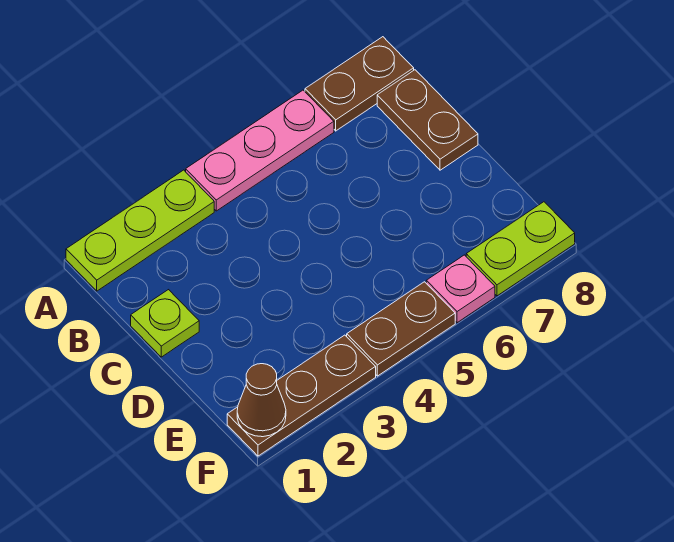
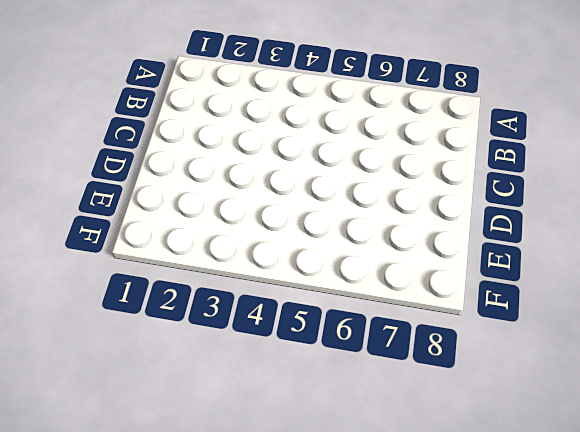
none -> lime 1x3 plate [66,170,214,291]
none -> pink 1x3 plate [186,90,334,211]

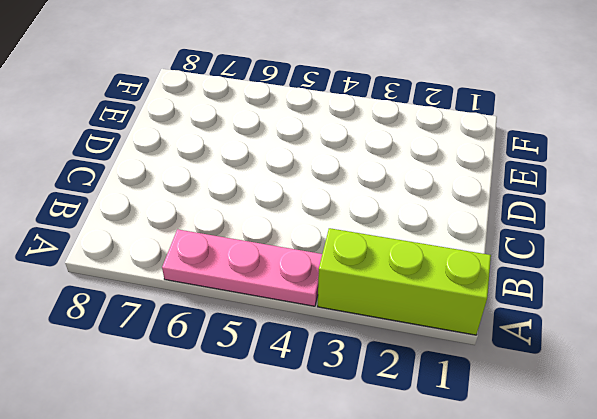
lime 1x3 brick [318,228,491,335] -> lime 1x3 plate [66,170,214,291]
none -> brown 1x2 plate [305,37,414,131]
none -> brown 1x2 plate [377,70,478,170]

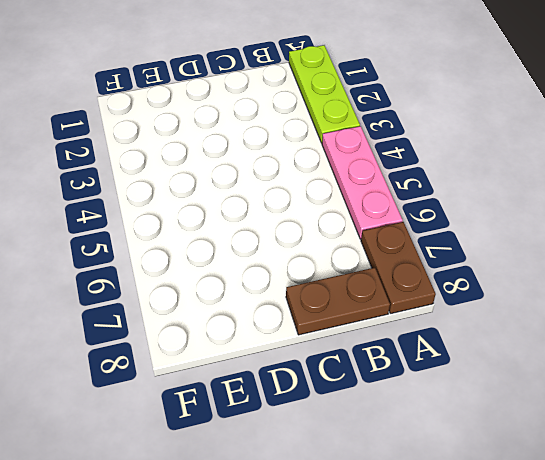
none -> lime 1x1 plate [131,290,199,357]
none -> brown 1x3 plate [227,335,376,456]

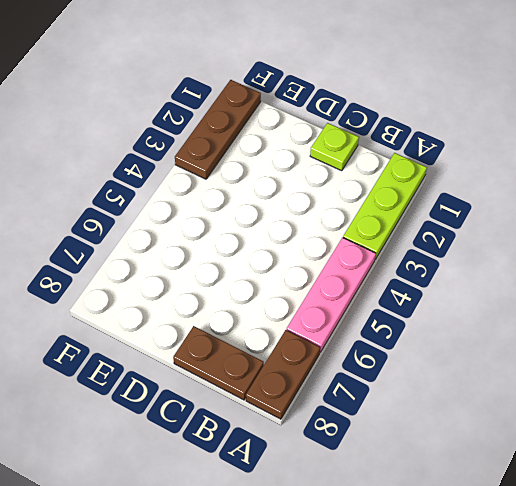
none -> brown 1x2 plate [347,282,455,376]
none -> pink 1x1 plate [426,255,495,323]

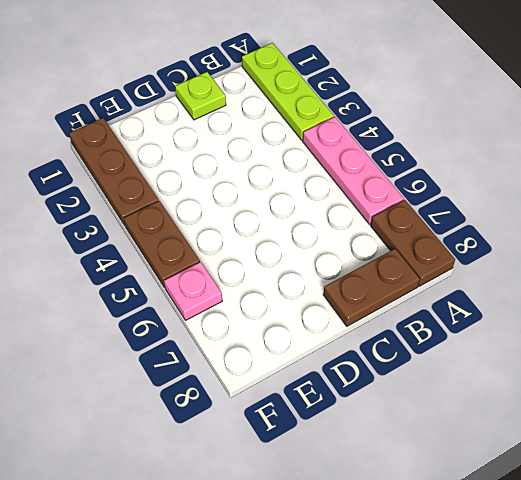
none -> lime 1x2 plate [466,202,575,296]
none -> brown 1x1 cone [237,364,286,437]

